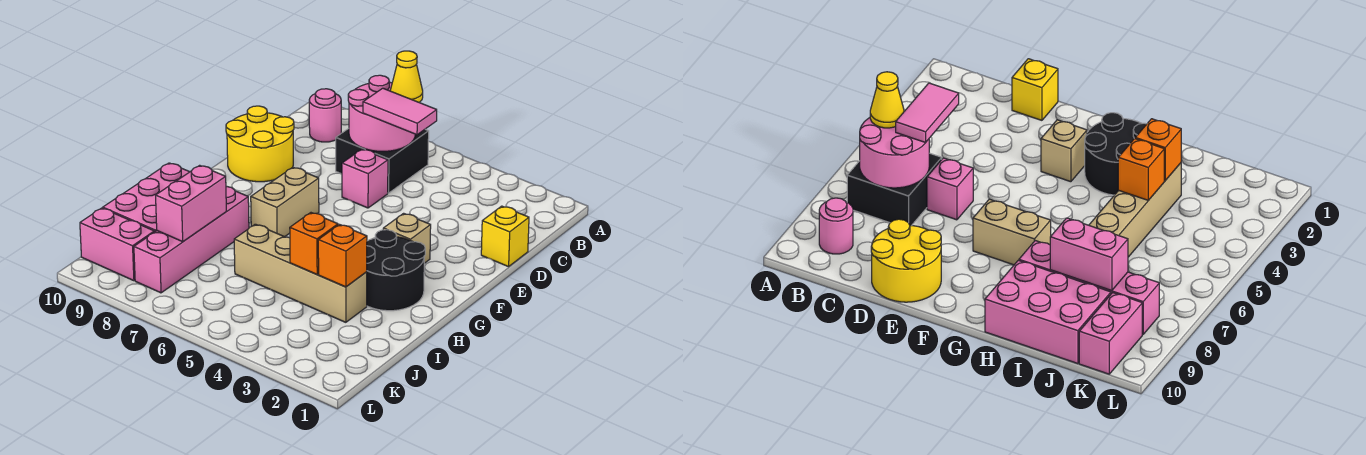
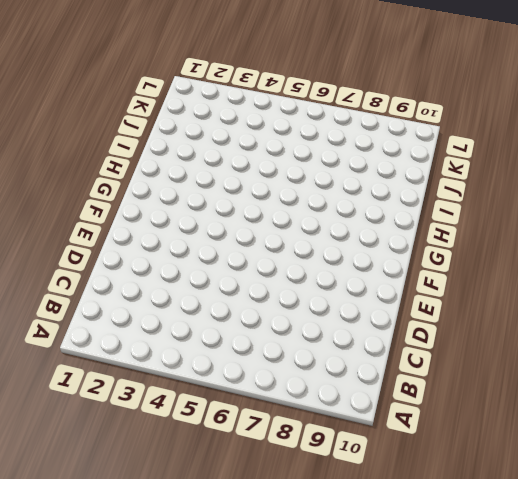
none -> black 2x2 brick [336,129,429,193]
none -> pink 1x1 round brick [309,89,341,142]
none -> yellow 1x1 brick [481,206,529,267]

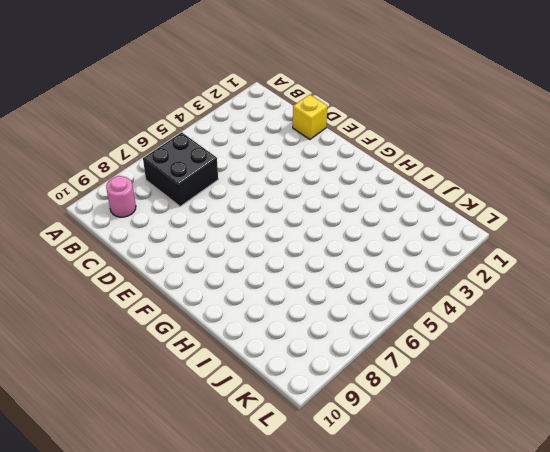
none -> pink 1x1 brick [342,149,388,208]
none -> yellow 2x2 round brick [226,106,294,182]
none -> tan 1x1 brick [383,213,431,263]

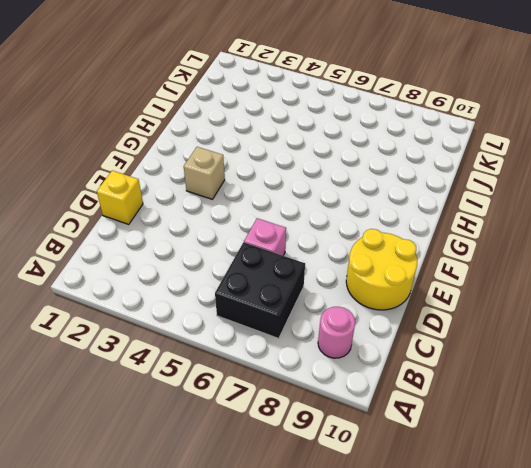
none -> tan 1x2 brick [251,167,319,237]
none -> black 2x2 round brick [367,230,425,311]
none -> pink 1x4 brick [134,186,249,293]

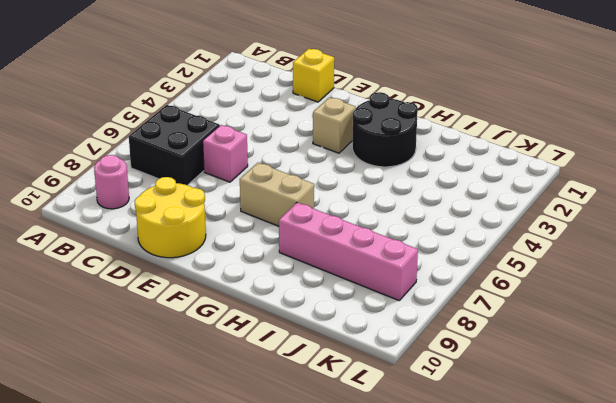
none -> pink 2x3 brick [103,163,189,232]
none -> tan 1x4 brick [234,224,367,322]
none -> pink 1x2 brick [80,208,154,281]

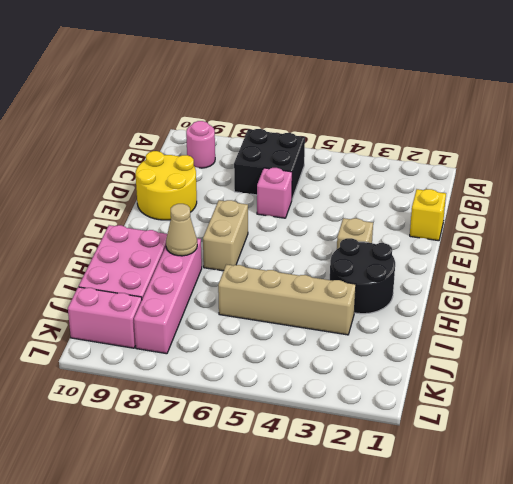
tan 1x1 cone [166,204,197,256] -> none
none -> pink 2x2 round brick [348,75,415,151]
none -> orange 1x1 brick [318,225,367,287]
none -> orange 1x1 brick [290,213,338,274]

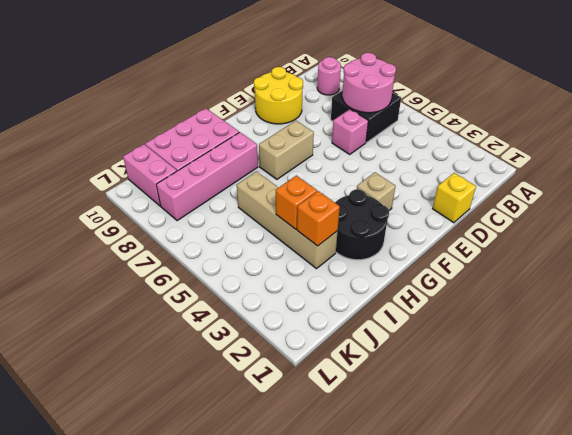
none -> pink 1x2 brick [156,165,226,242]
none -> yellow 1x1 cone [390,51,423,102]
none -> pink 1x2 tile [363,88,437,135]

